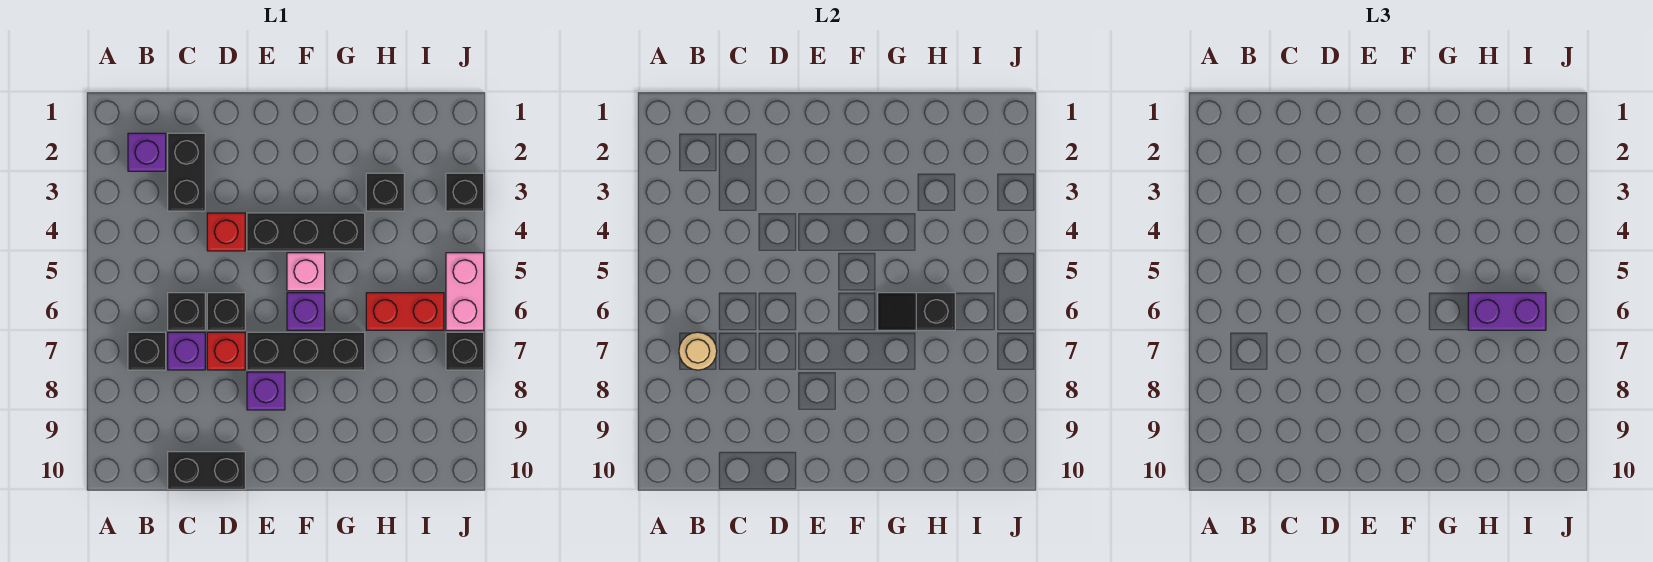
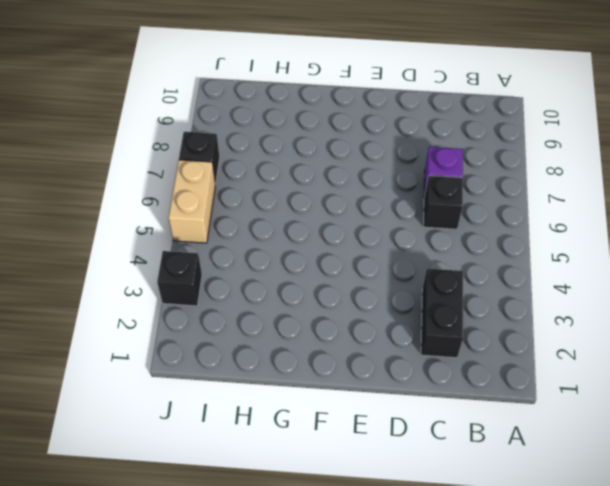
tan 1x2 brick [169,160,215,243] -> pink 1x2 brick [446,253,484,330]
none -> purple 1x1 brick [128,133,166,171]
none -> black 1x1 brick [128,332,166,370]
none -> black 1x2 brick [168,452,245,489]

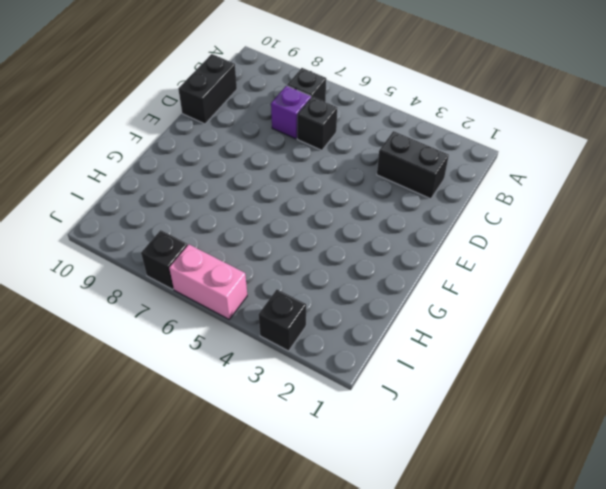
none -> purple 1x1 brick [128,133,166,171]
none -> red 1x1 brick [207,213,245,251]
none -> black 1x1 brick [207,293,245,330]

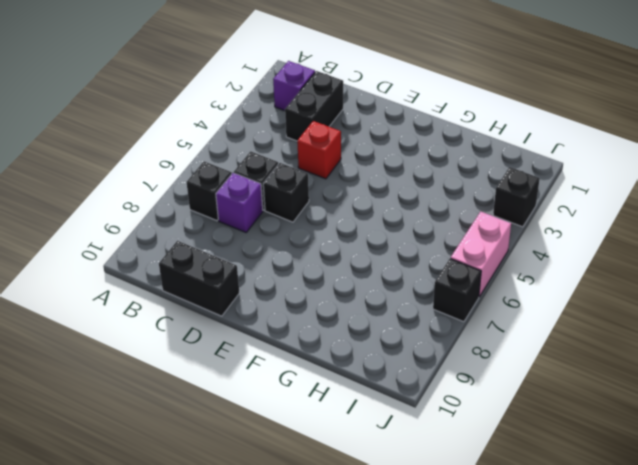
none -> red 1x1 brick [207,332,245,370]
none -> black 1x3 brick [247,213,365,251]
none -> black 1x3 brick [247,332,365,370]

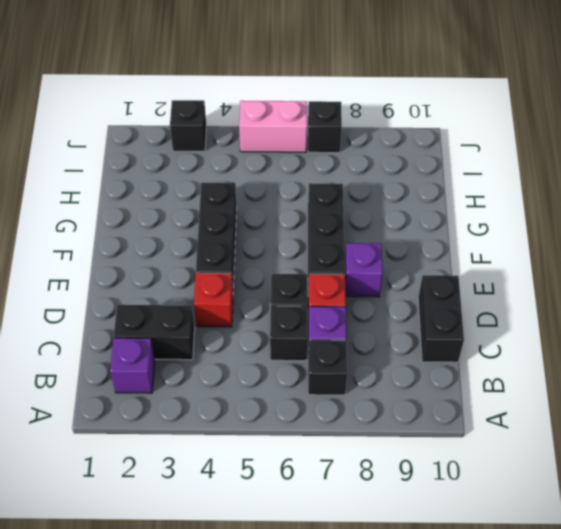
none -> pink 1x1 brick [287,253,325,291]
none -> purple 1x1 brick [287,293,325,330]
none -> black 1x1 brick [366,173,404,211]

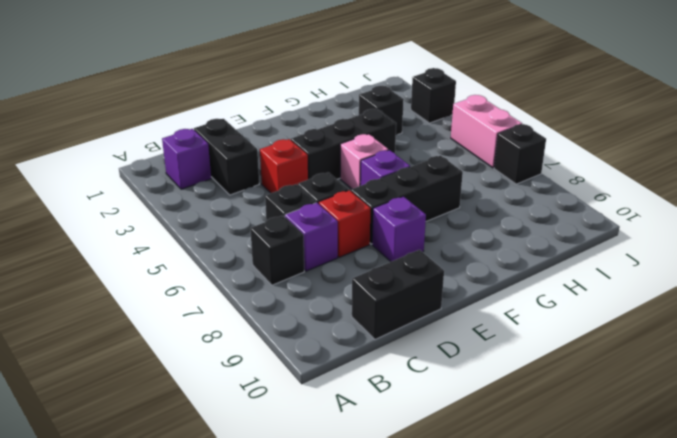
none -> red 1x2 brick [366,293,444,330]
none -> tan 1x1 round brick [679,332,717,370]
none -> black 1x2 slope [878,293,955,330]

